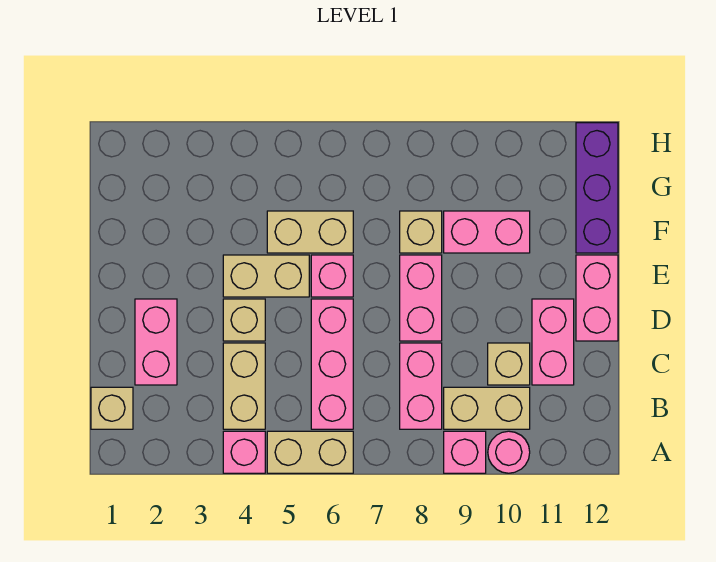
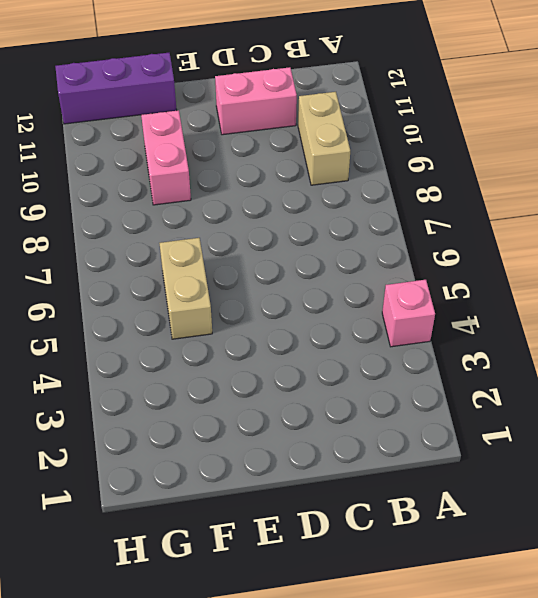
none -> tan 1x2 brick [267,431,353,473]
none -> pink 1x1 brick [444,431,486,473]
none -> pink 1x1 round brick [488,431,530,473]

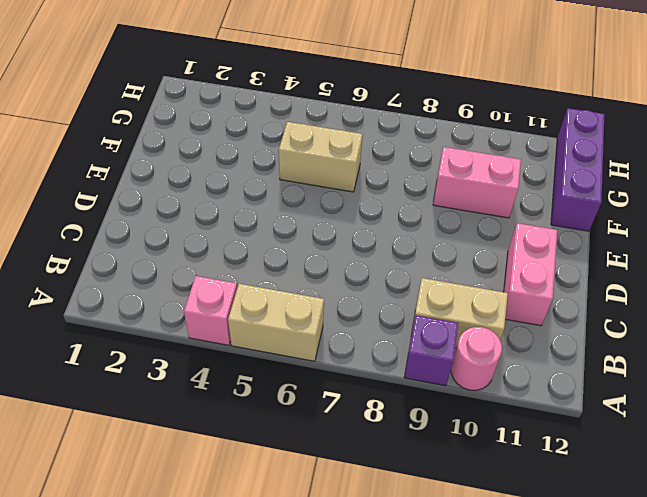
purple 1x1 brick [404,315,458,386] -> pink 1x1 brick [444,431,486,473]
none -> tan 1x1 brick [91,387,133,429]
none -> tan 1x2 brick [223,343,265,429]
none -> pink 1x3 brick [311,299,353,429]

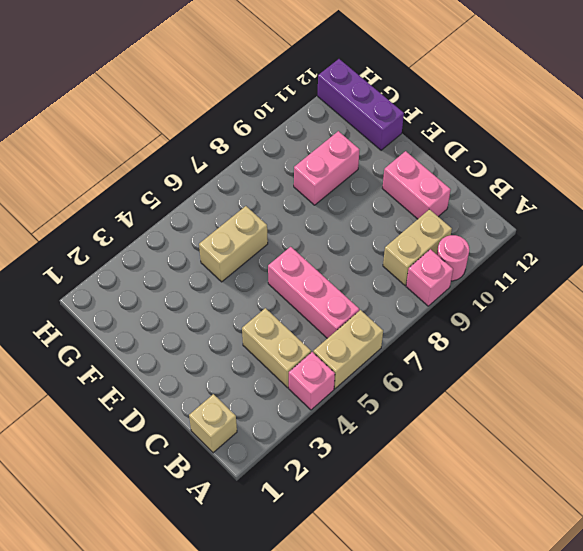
none -> pink 1x2 brick [400,343,442,429]
none -> pink 1x2 brick [135,299,177,385]
none -> tan 1x1 brick [488,343,530,385]

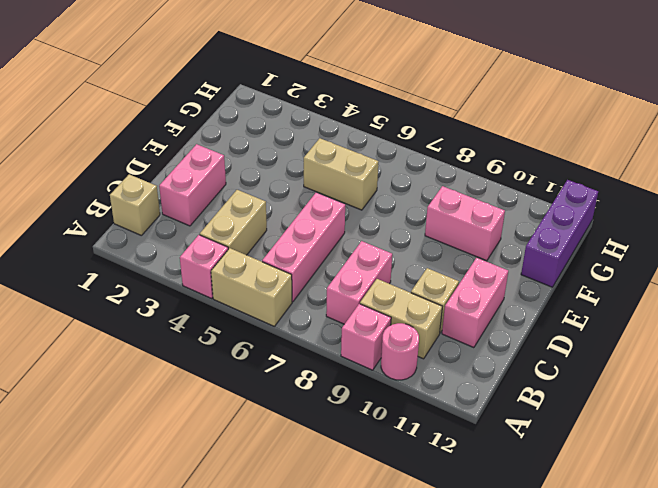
none -> tan 1x1 brick [223,299,265,341]
none -> pink 1x2 brick [400,255,442,341]
none -> pink 1x2 brick [576,255,618,341]

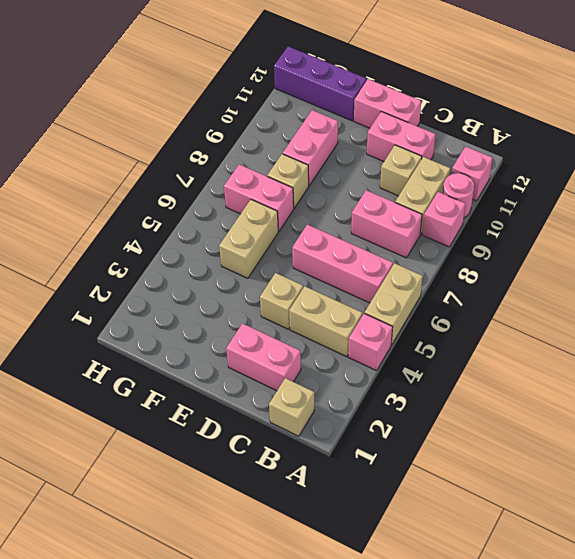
pink 1x1 brick [452,146,493,201] -> pink 1x1 brick moved to [311,255,353,297]
pink 1x2 brick [224,164,294,231] -> pink 1x2 brick moved to [400,255,442,341]
none -> tan 1x2 brick [223,255,309,297]

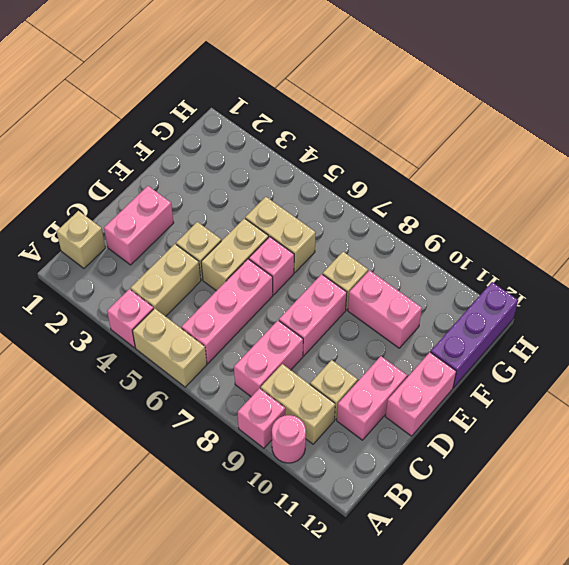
tan 1x2 brick [201,218,269,291] -> tan 1x2 brick turned to [223,255,309,297]

